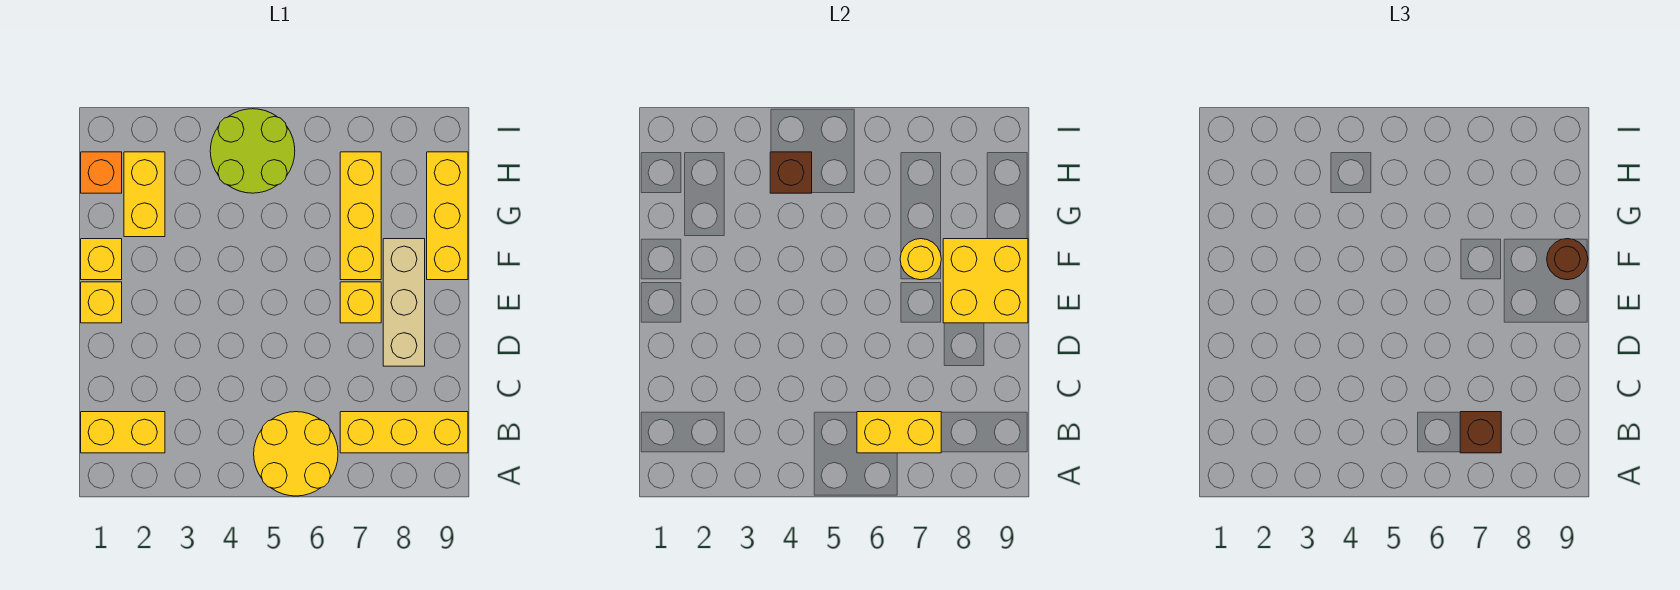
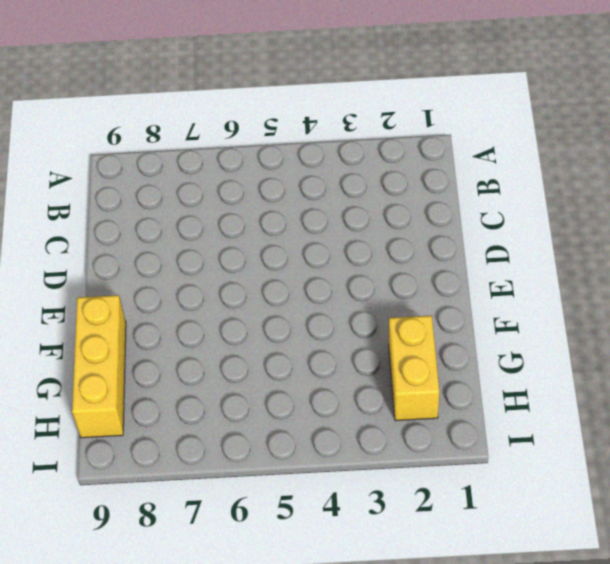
none -> yellow 2x2 round brick [254,412,338,496]
none -> yellow 1x2 brick [81,412,165,453]
none -> yellow 1x3 brick [340,412,468,453]

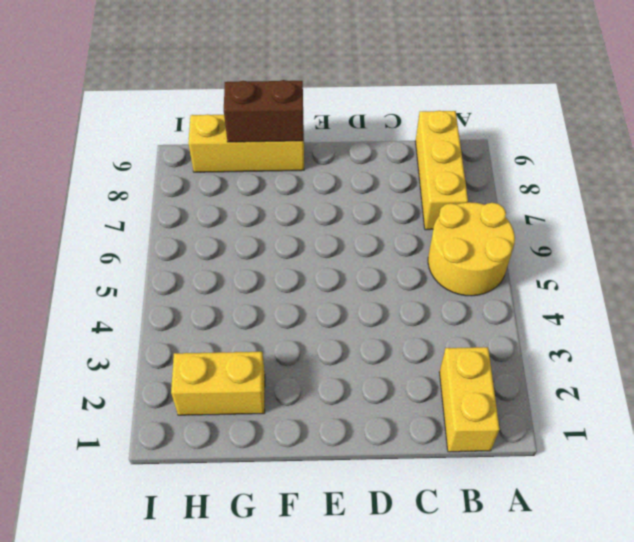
brown 1x2 brick [224,80,304,142] -> yellow 2x2 brick [943,239,1028,323]
none -> tan 1x3 brick [383,239,425,366]
none -> yellow 1x1 brick [81,282,122,323]
none -> yellow 1x1 brick [340,282,381,323]

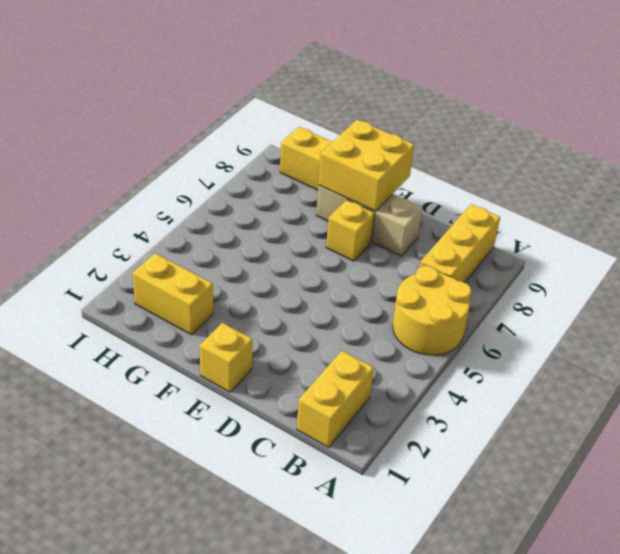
none -> yellow 1x1 brick [81,239,122,280]
none -> yellow 1x3 brick [340,152,381,280]
none -> orange 1x1 brick [81,152,122,193]

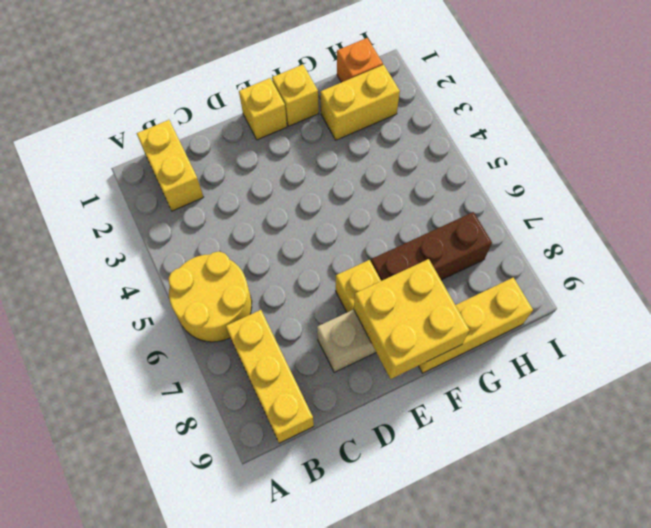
brown 1x3 brick [371,212,492,281] -> yellow 1x3 brick [340,152,381,280]
none -> lime 2x2 round brick [210,109,295,193]
none -> yellow 1x2 brick [857,412,941,453]
none -> yellow 1x1 round brick [900,239,941,280]

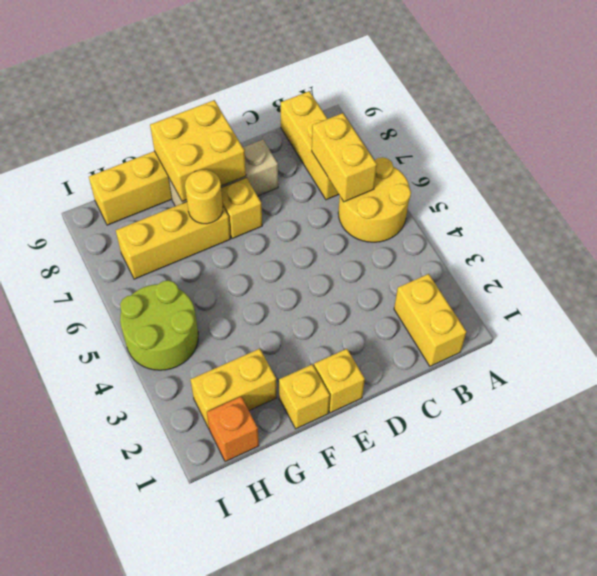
none -> brown 1x1 brick [770,152,812,193]
none -> brown 1x1 brick [1460,412,1501,453]
none -> brown 1x1 round brick [1547,239,1588,280]

